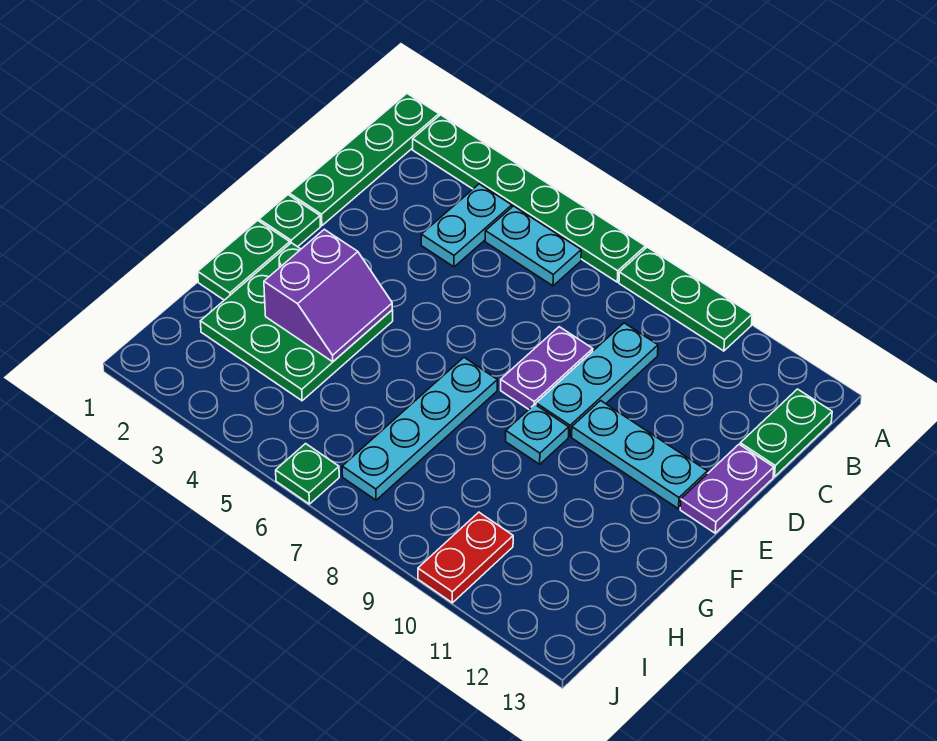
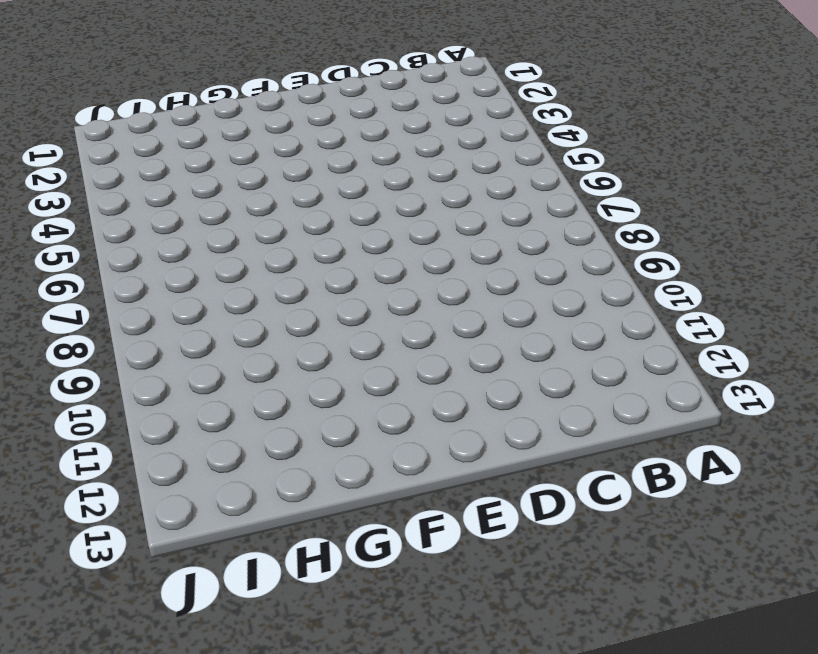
none -> green 1x4 plate [290,94,439,226]
none -> green 1x6 plate [413,115,645,282]
none -> green 1x3 plate [619,247,752,351]

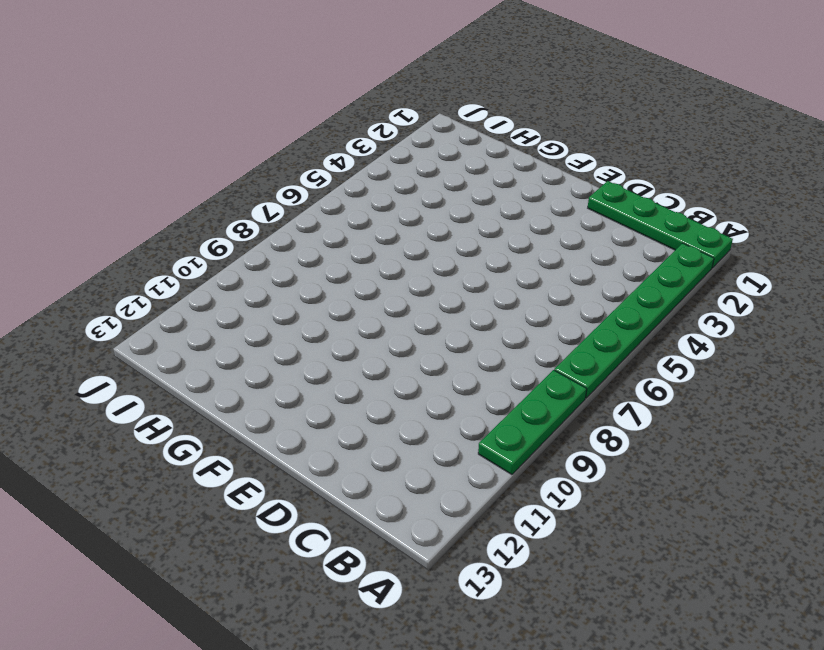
none -> cyan 1x2 plate [421,184,512,267]
none -> cyan 1x2 plate [485,206,581,286]
none -> green 1x2 plate [740,389,832,477]

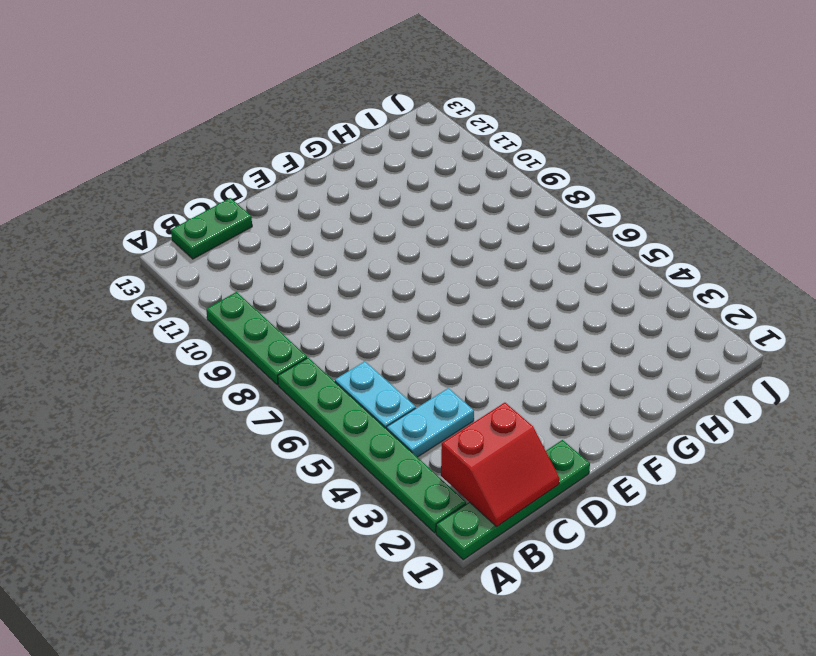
red 2x2 slope [441,403,560,526] -> none
none -> cyan 1x3 plate [536,323,658,437]
none -> purple 1x2 plate [501,327,593,409]
none -> purple 1x2 plate [680,444,774,533]

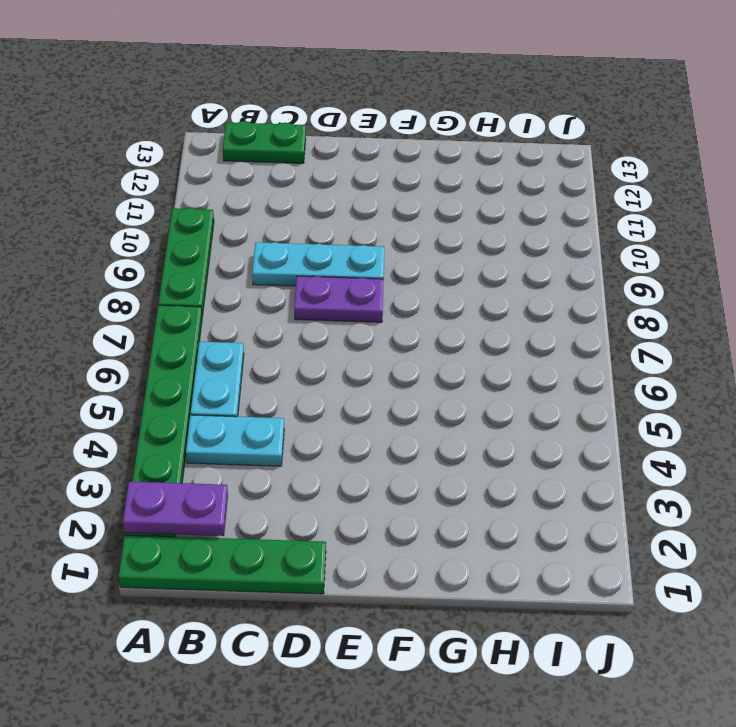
purple 1x2 plate [123,482,228,536] -> purple 1x2 plate moved to [680,444,774,533]
none -> green 1x1 plate [259,195,320,247]
none -> cyan 1x3 plate [572,401,708,509]
none -> green 1x2 plate [198,220,290,300]

